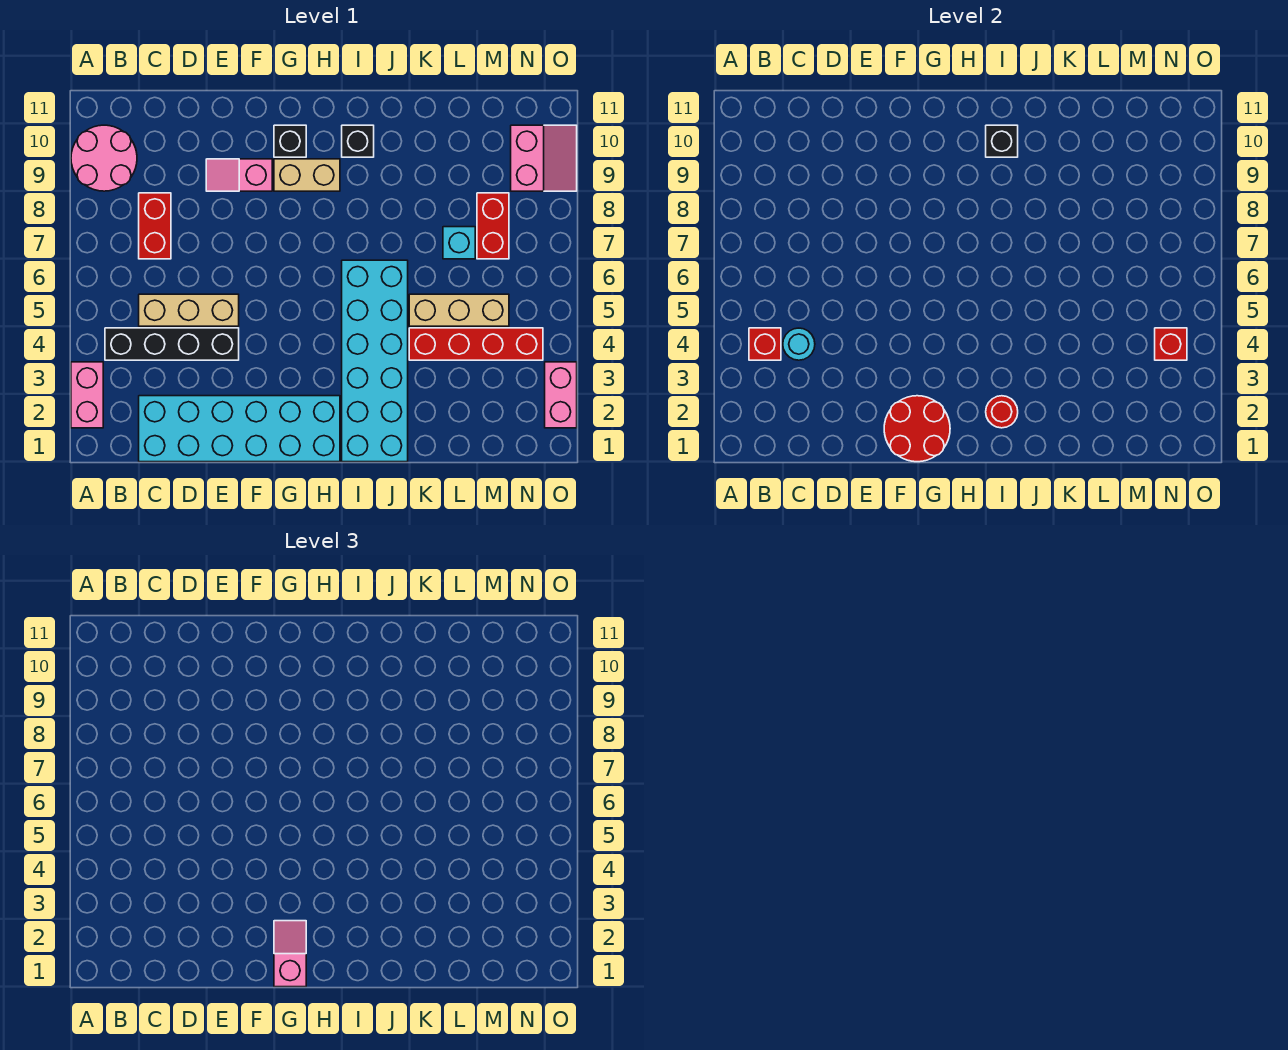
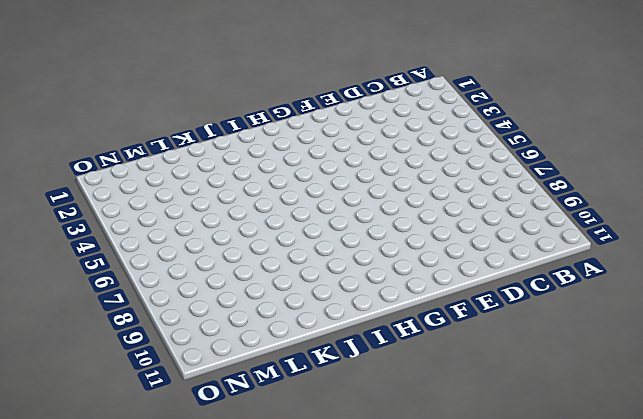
none -> pink 1x2 brick [71,362,103,428]
none -> pink 2x2 round brick [71,125,137,191]
none -> black 1x4 brick [105,328,239,360]

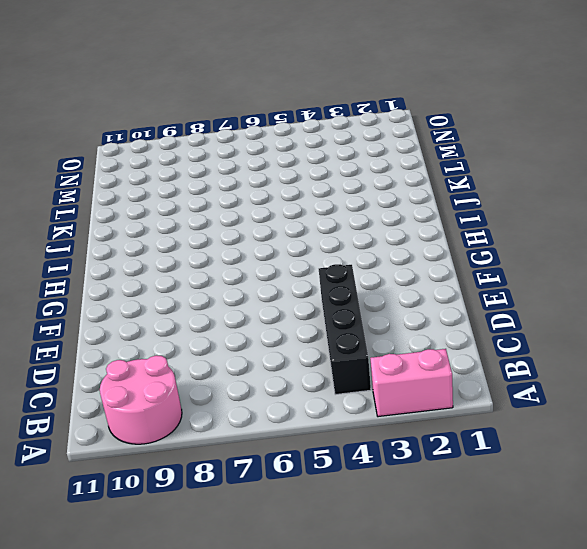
none -> cyan 2x6 brick [139,396,340,462]
none -> tan 1x3 brick [139,294,239,326]
none -> red 1x2 brick [139,193,171,259]

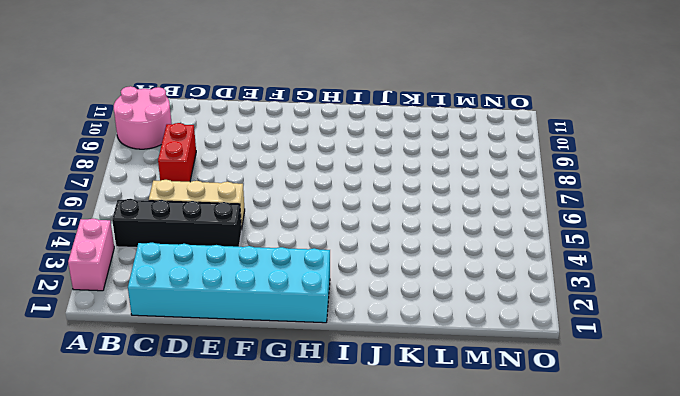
none -> pink 1x2 slope [206,159,272,191]
none -> tan 1x2 brick [274,159,340,191]
none -> black 1x1 brick [274,125,306,157]

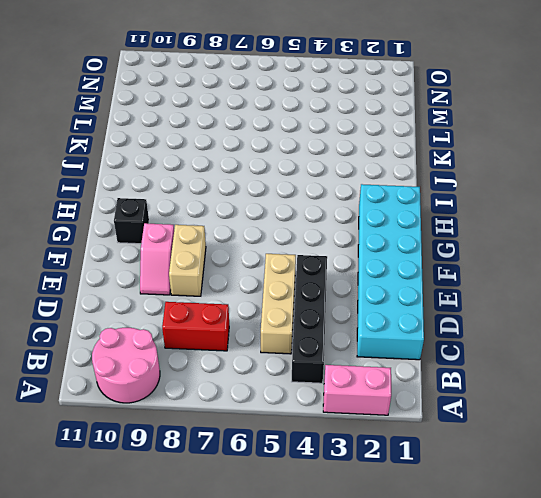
tan 1x2 brick [169,225,206,296] -> tan 1x2 brick moved to [274,159,340,191]
none -> cyan 2x6 brick [342,260,408,462]
none -> black 1x1 brick [342,125,374,157]
none -> red 1x4 brick [409,328,543,360]

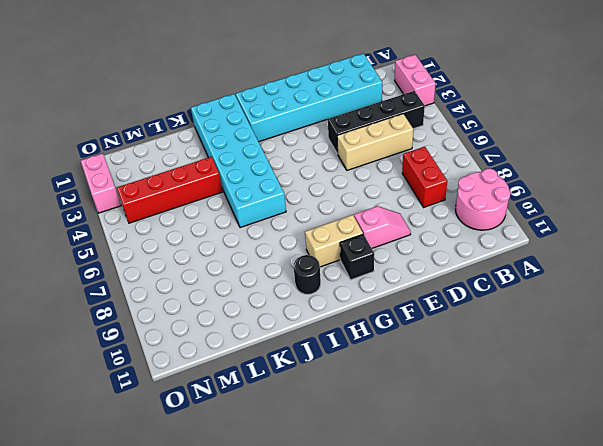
black 1x1 round brick [294,255,321,294] -> black 1x1 brick [342,125,374,157]
none -> tan 1x3 brick [409,294,509,326]
none -> cyan 1x1 brick [443,227,475,259]
none -> red 1x2 brick [477,193,509,259]

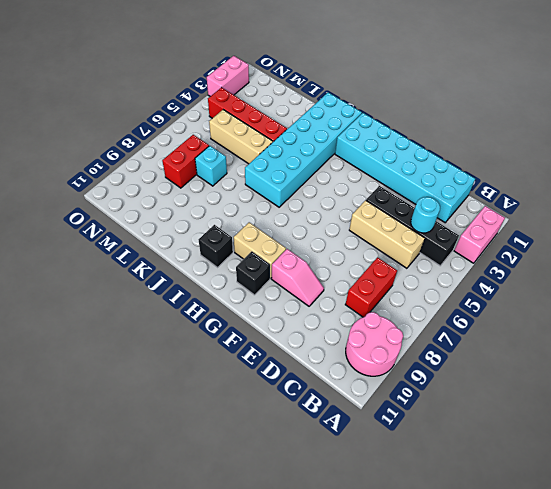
none -> pink 2x2 slope [511,125,577,191]
none -> red 1x1 brick [749,328,781,360]
none -> red 2x2 round brick [884,396,950,462]

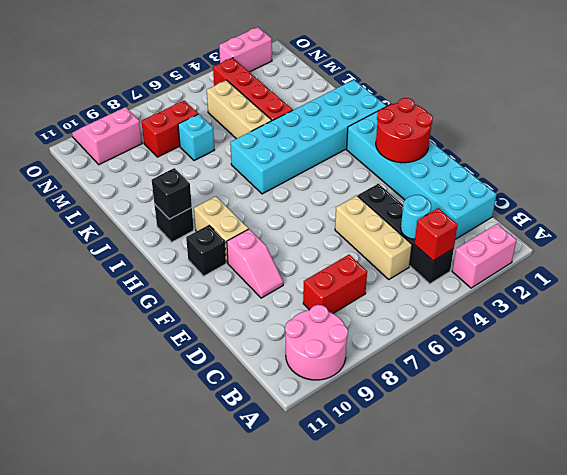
none -> red 1x1 round brick [986,396,1018,428]
none -> red 1x1 brick [1155,328,1187,360]
none -> pink 1x2 slope [274,921,306,987]

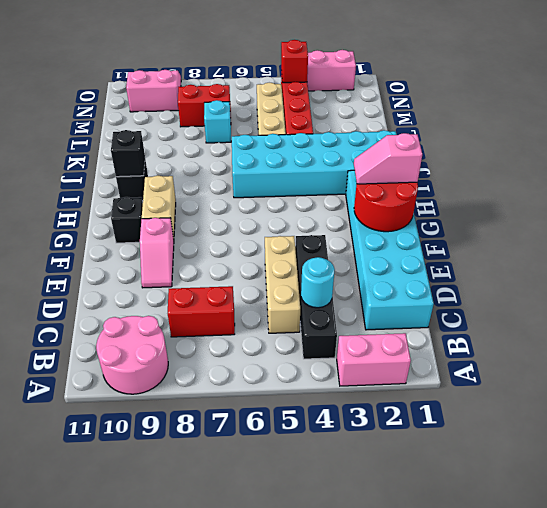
none -> red 1x1 brick [749,328,781,360]
none -> red 1x1 round brick [986,396,1018,428]

